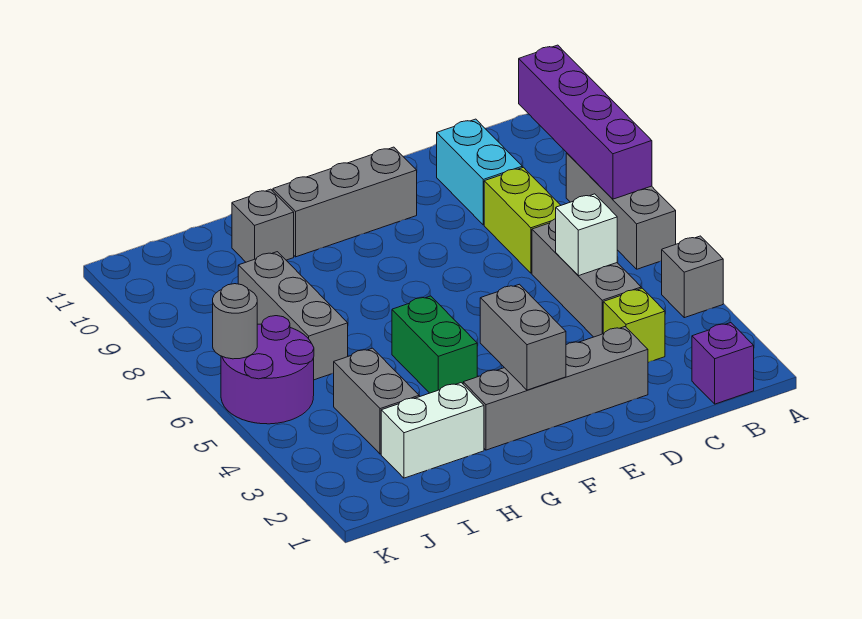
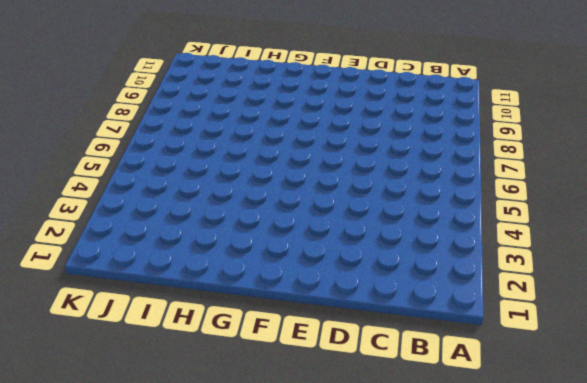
none -> grey 1x1 brick [662,236,723,318]
none -> grey 1x3 brick [566,153,676,269]
none -> purple 1x1 brick [692,323,754,404]

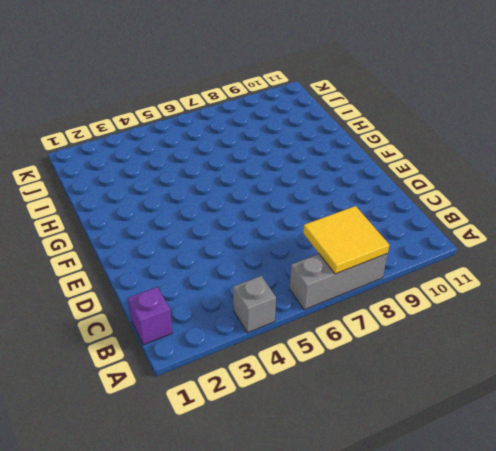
yellow 2x2 tile [303,206,389,274] -> purple 1x4 brick [519,45,652,199]
none -> lime 1x1 brick [603,288,665,362]
none -> grey 1x3 brick [532,219,641,337]
none -> lime 1x2 brick [484,167,561,273]

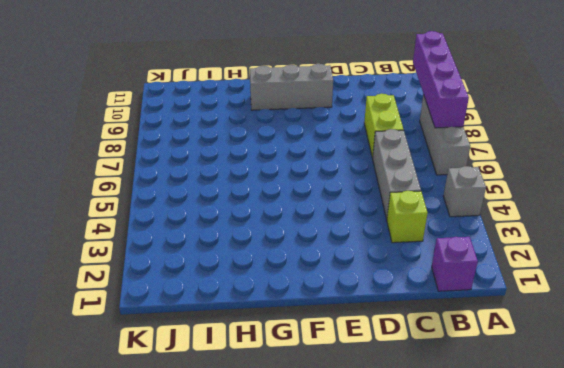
none -> cyan 1x2 brick [437,119,522,225]
none -> grey 1x4 brick [463,327,648,450]
none -> green 1x2 brick [392,296,477,393]

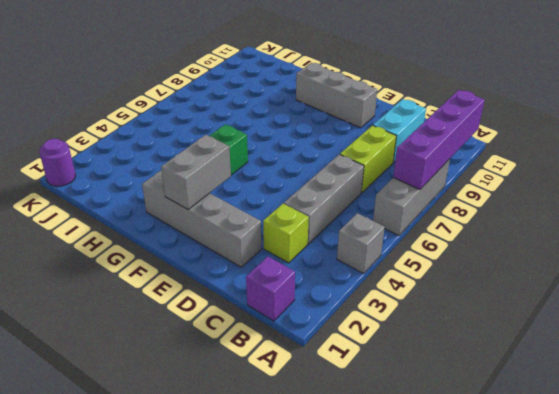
purple 1x1 round brick [39,139,76,186] -> none
none -> white 1x2 brick [381,383,484,478]
none -> grey 1x1 brick [232,189,294,262]
none -> grey 1x2 brick [334,348,420,454]

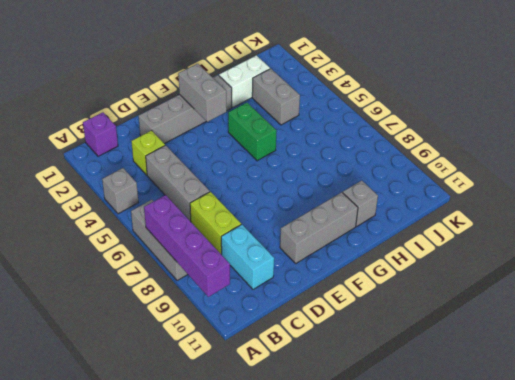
none -> grey 1x3 brick [238,252,348,380]
none -> purple 2x2 round brick [221,316,314,424]
none -> white 1x1 brick [556,194,617,276]

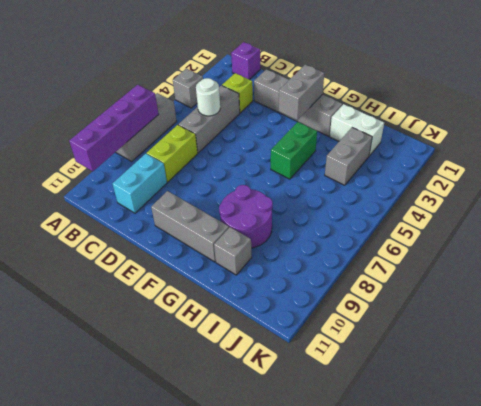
white 1x1 round brick [196,78,220,116] -> white 1x1 brick [556,194,617,276]
purple 2x2 round brick [219,185,273,248] -> purple 2x2 round brick moved to [221,316,314,424]
none -> grey 1x3 brick [238,252,348,380]
none -> grey 1x1 round brick [213,284,257,359]

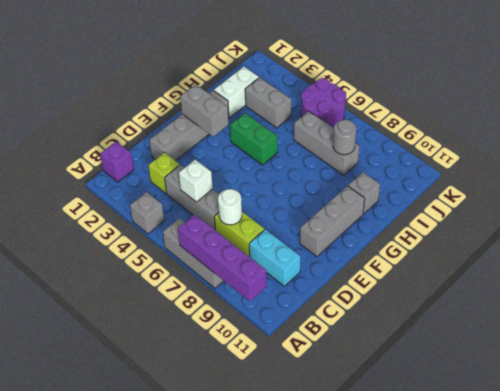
white 1x1 round brick [218,189,242,225] -> none
grey 1x1 round brick [333,120,356,155] -> grey 1x1 round brick moved to [213,284,257,359]

